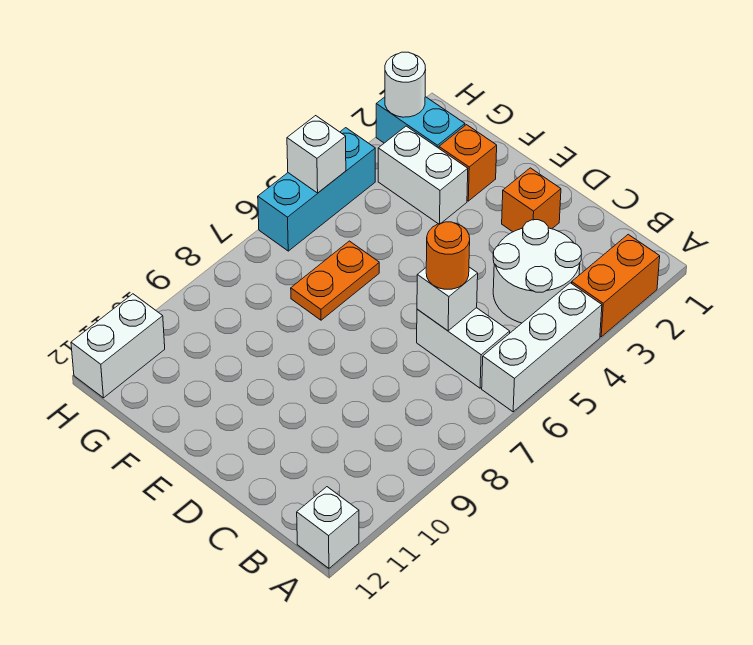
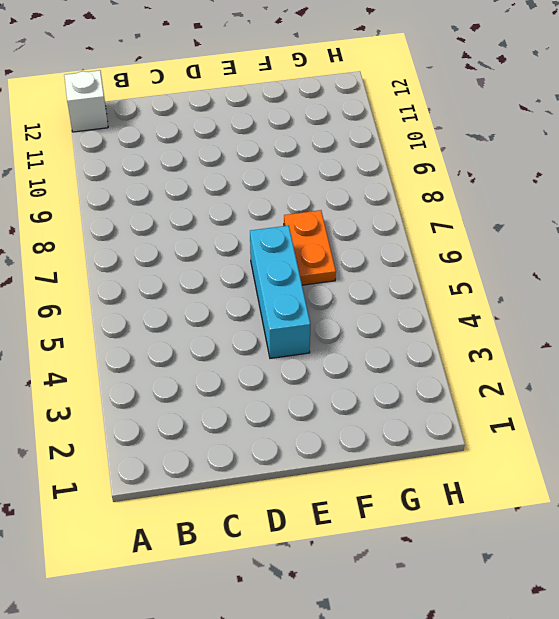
cyan 1x3 brick [250,226,310,358] -> cyan 1x3 brick moved to [258,128,375,251]
none -> orange 1x2 brick [572,234,660,337]
none -> white 1x3 brick [482,283,602,412]
none -> white 2x2 round brick [493,220,581,323]

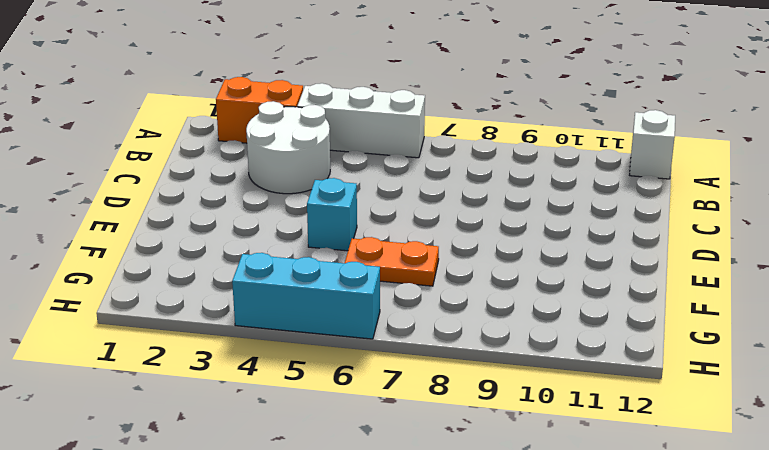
cyan 1x1 brick [307,178,357,251] -> none
none -> white 1x2 brick [417,308,510,388]
none -> orange 1x1 brick [502,168,561,232]
none -> orange 1x1 brick [439,125,497,201]

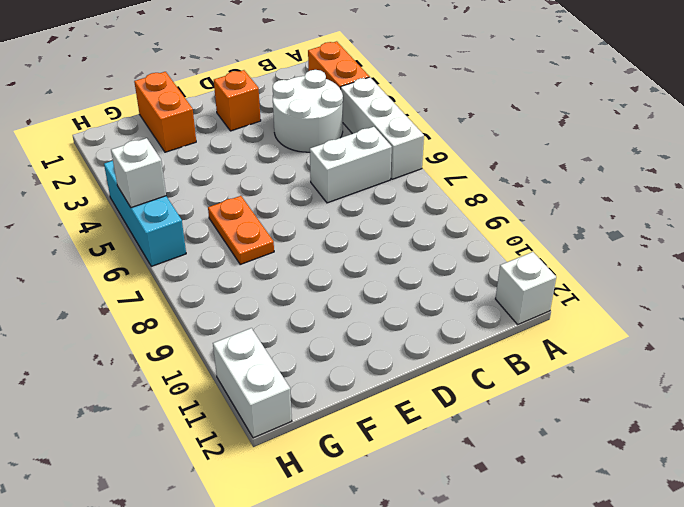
orange 1x2 brick [134,72,196,152] -> orange 1x1 brick [439,125,497,201]
none -> white 1x2 brick [378,126,468,224]
none -> cyan 1x2 brick [376,97,465,148]
none -> white 1x1 brick [417,267,478,331]

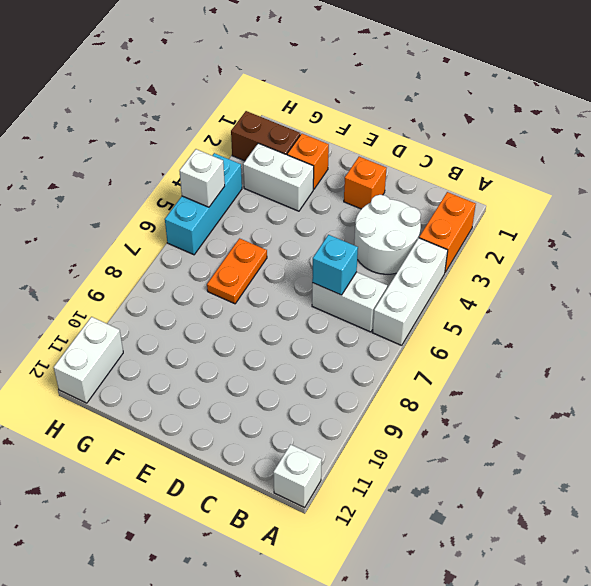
cyan 1x1 brick [312,235,358,295] -> white 1x1 brick [417,267,478,331]
brown 1x2 brick [231,111,300,161] -> cyan 1x2 brick [376,97,465,148]
none -> white 1x1 round brick [385,52,426,117]
none -> orange 1x1 round brick [426,222,470,289]

